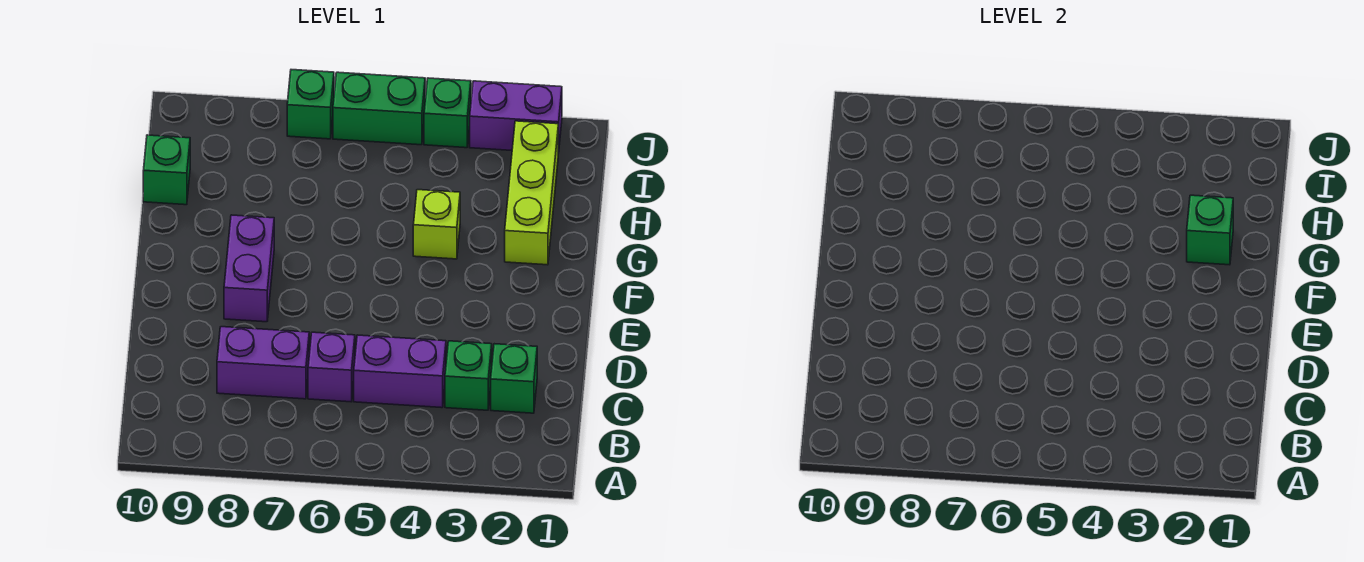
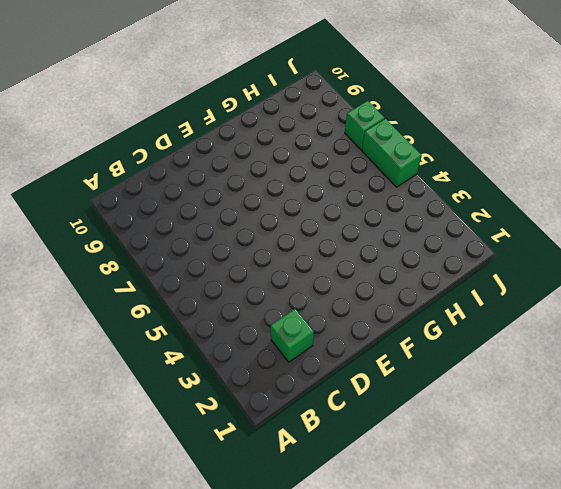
none -> green 1x1 brick [445,341,492,410]
none -> purple 1x2 brick [354,335,446,408]
none -> purple 1x1 brick [308,332,355,402]

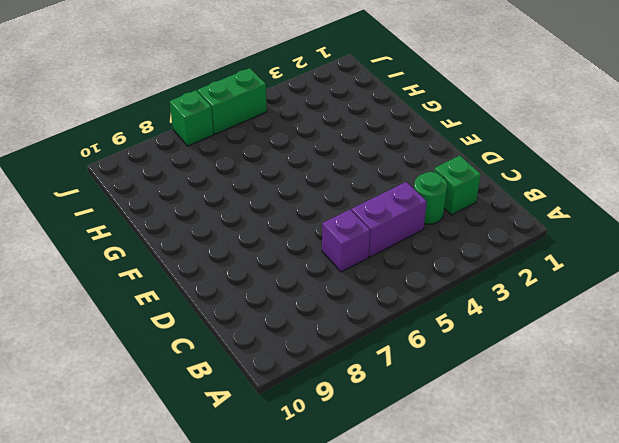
green 1x1 round brick [414,172,447,224] -> green 1x1 brick [445,341,492,410]
none -> purple 1x2 brick [217,327,309,399]
none -> purple 1x2 brick [224,215,274,322]
none -> lime 1x3 brick [505,121,558,265]

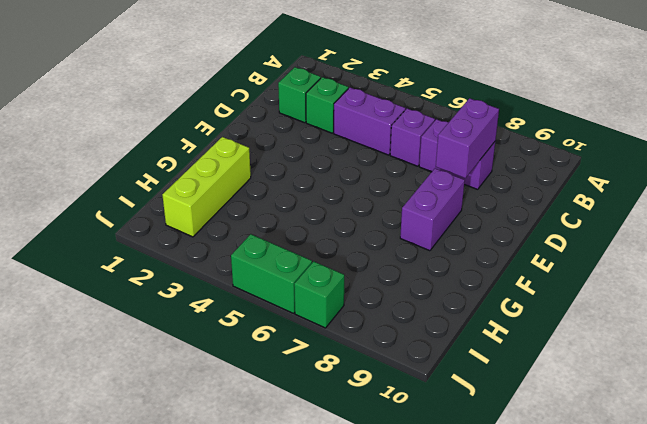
purple 1x2 brick [436,98,499,178] -> purple 1x2 brick turned to [470,81,562,153]
none -> lime 1x1 brick [413,190,460,259]
none -> green 1x1 brick [143,135,190,205]
none -> green 1x1 brick [424,78,471,148]

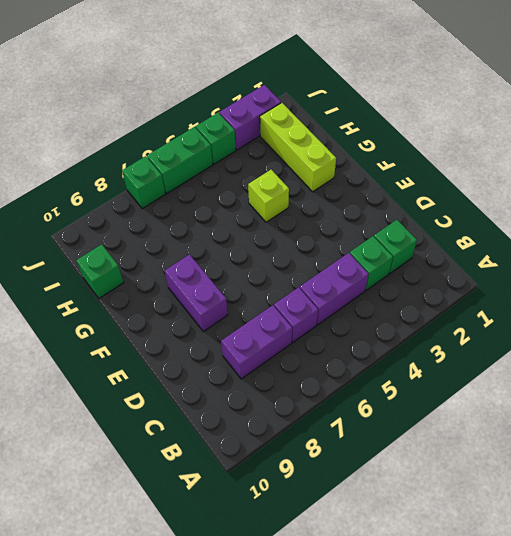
none -> green 1x1 brick [1187,195,1233,265]

